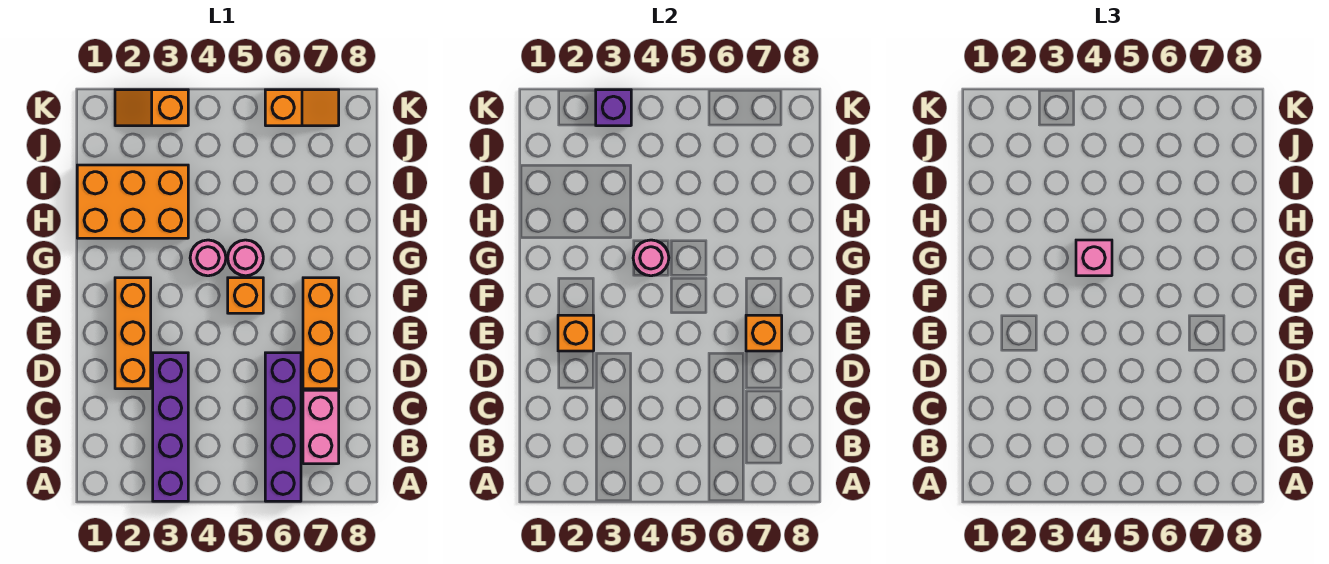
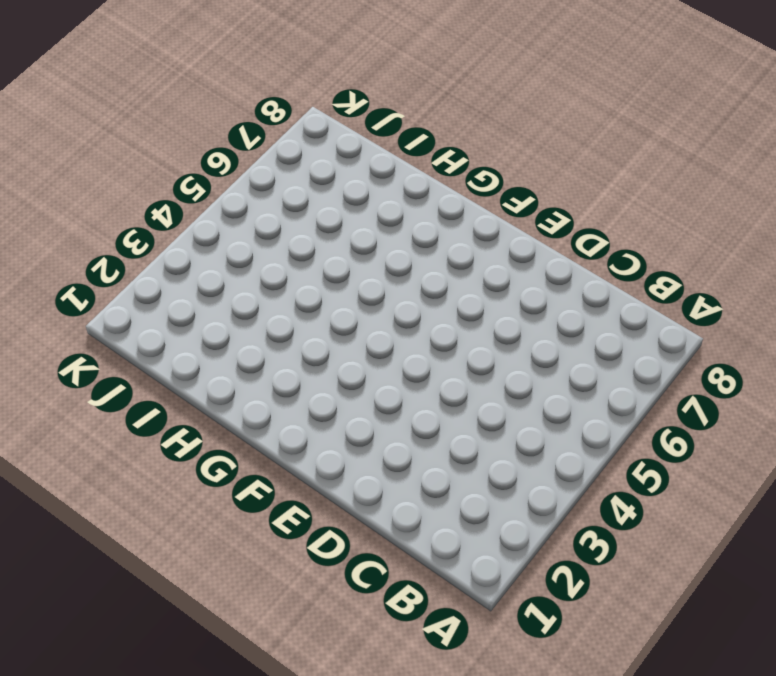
none -> purple 1x4 brick [153,353,188,501]
none -> purple 1x4 brick [265,353,301,501]
none -> pink 1x2 brick [303,390,339,464]

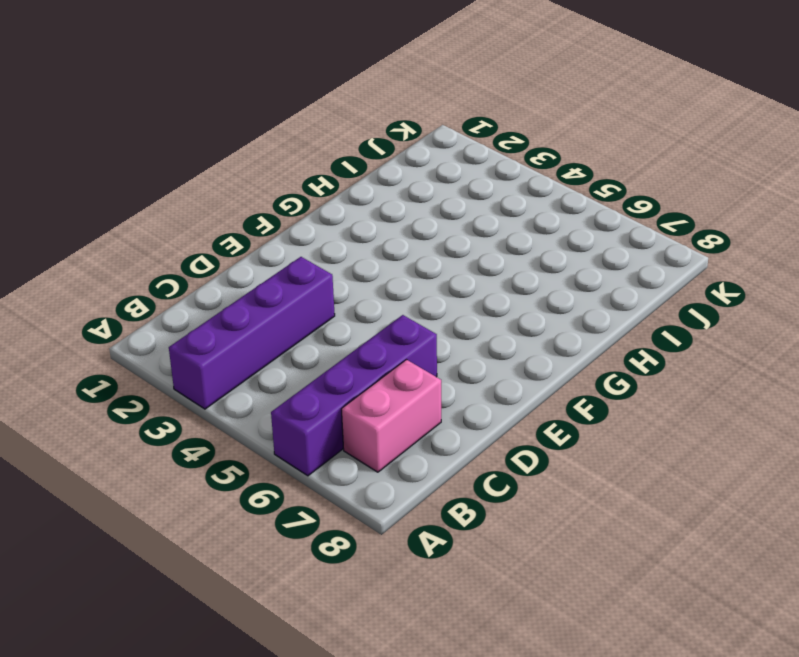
none -> orange 1x3 brick [115,278,151,389]
none -> orange 1x3 brick [303,278,339,389]
none -> orange 1x1 brick [228,278,263,313]

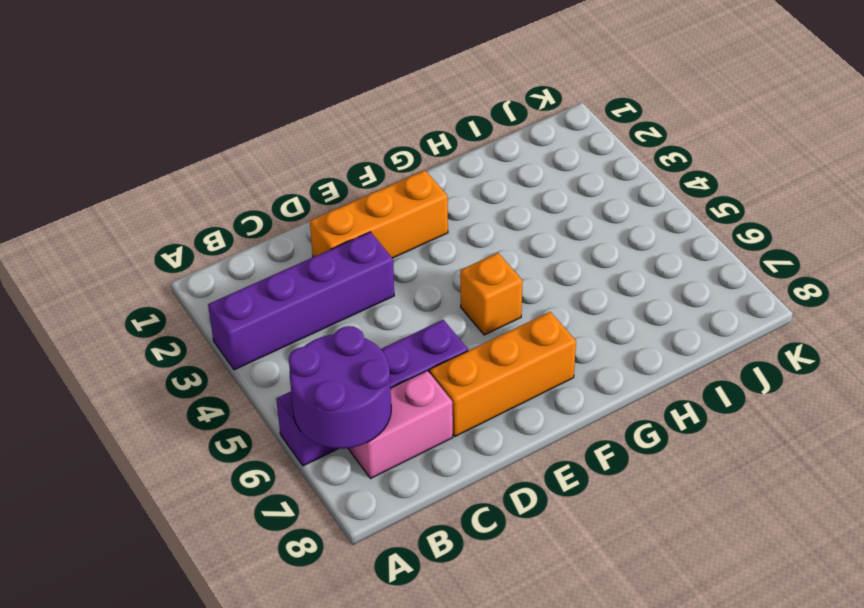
purple 2x2 round brick [289,326,391,449] -> none
none -> pink 1x1 round brick [190,240,226,276]
none -> pink 1x1 round brick [228,240,263,276]
none -> orange 2x3 brick [77,165,188,238]

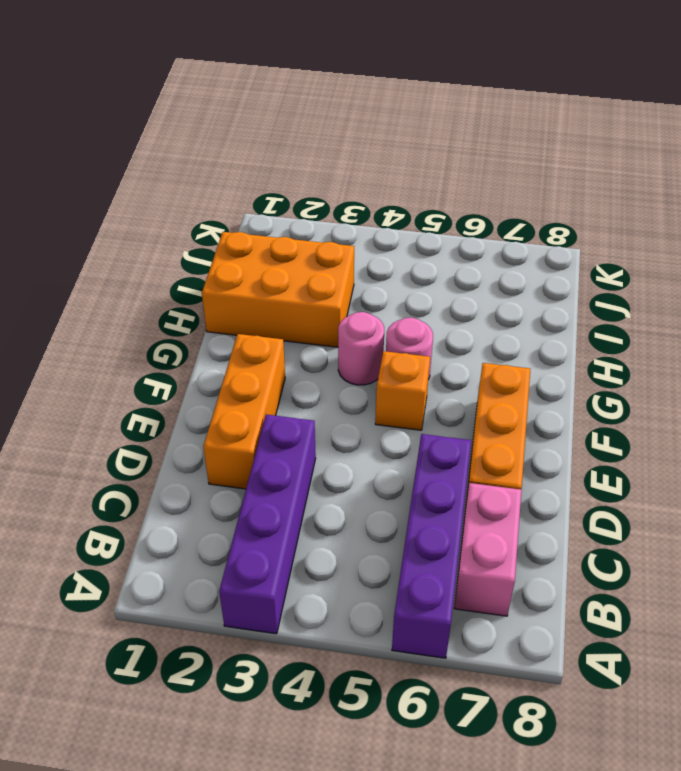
none -> orange 1x2 slope [115,90,188,126]
none -> orange 1x2 slope [265,90,339,126]
none -> orange 1x1 brick [558,315,594,351]

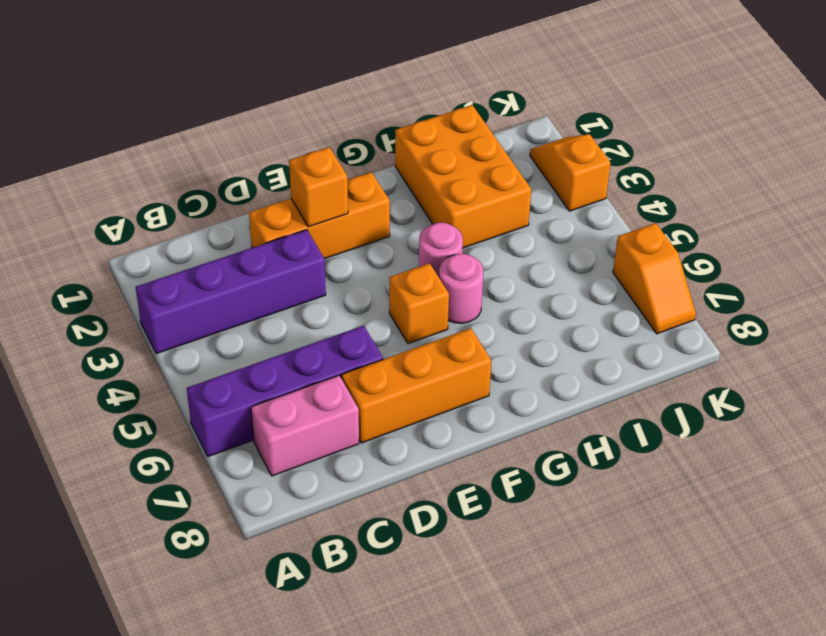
none -> orange 1x1 brick [746,315,782,351]
none -> pink 1x1 round brick [633,240,669,276]
none -> purple 1x1 brick [596,90,631,126]

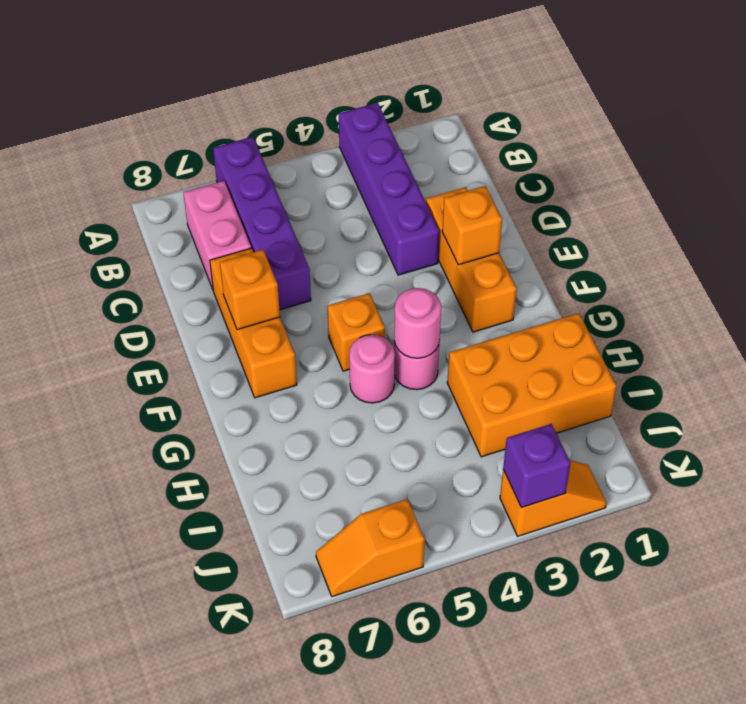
none -> pink 1x1 brick [1076,240,1112,276]

